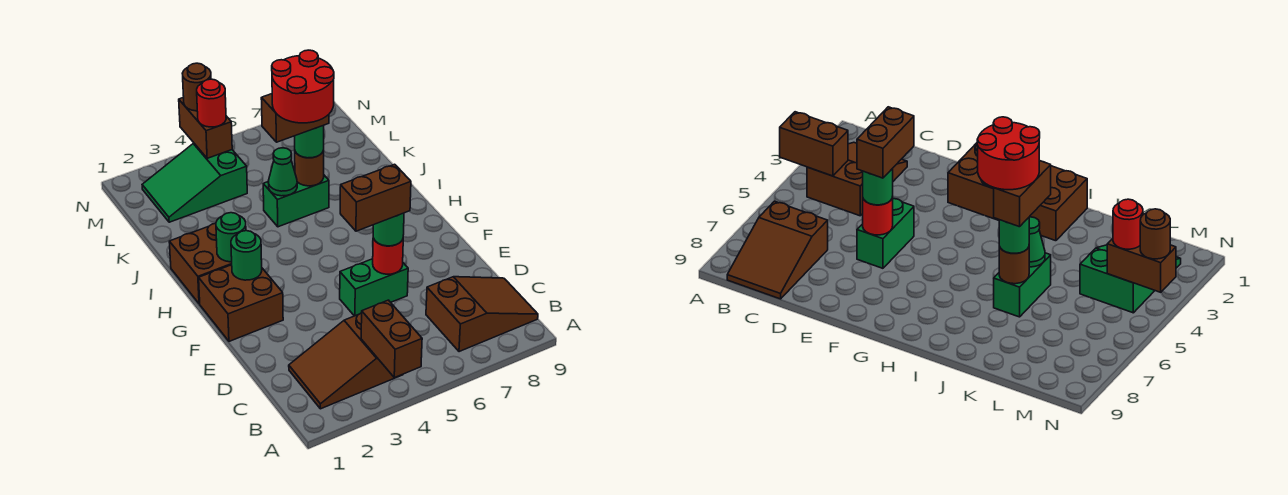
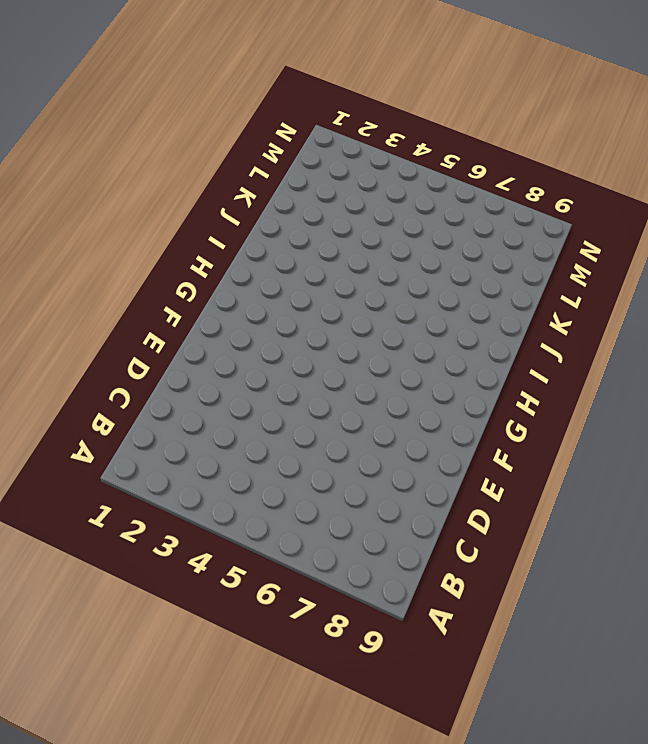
none -> brown 2x3 slope [289,313,403,409]
none -> brown 2x3 slope [426,277,538,352]
none -> green 1x2 brick [340,259,408,316]

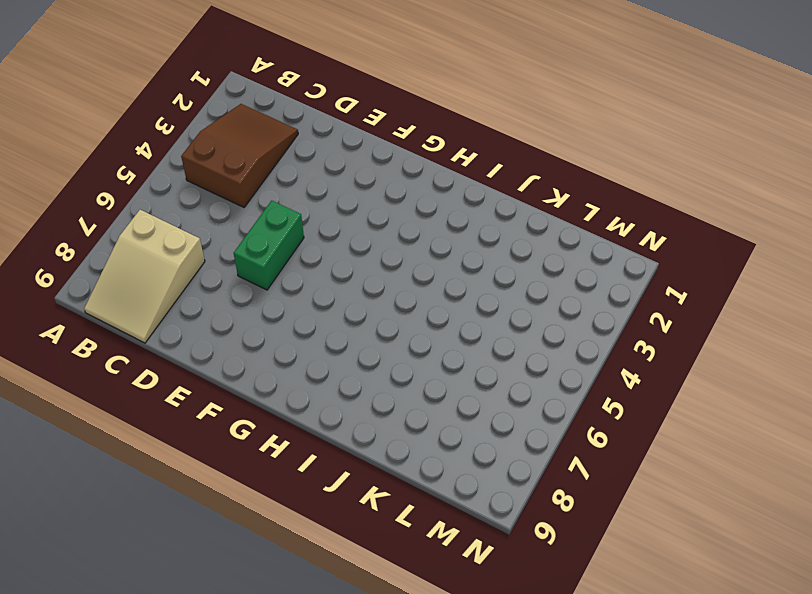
tan 2x3 slope [84,210,205,343] -> brown 2x3 slope [426,277,538,352]
none -> brown 2x2 brick [199,265,283,341]
none -> brown 2x2 brick [169,223,232,304]
none -> green 1x2 brick [263,175,329,227]

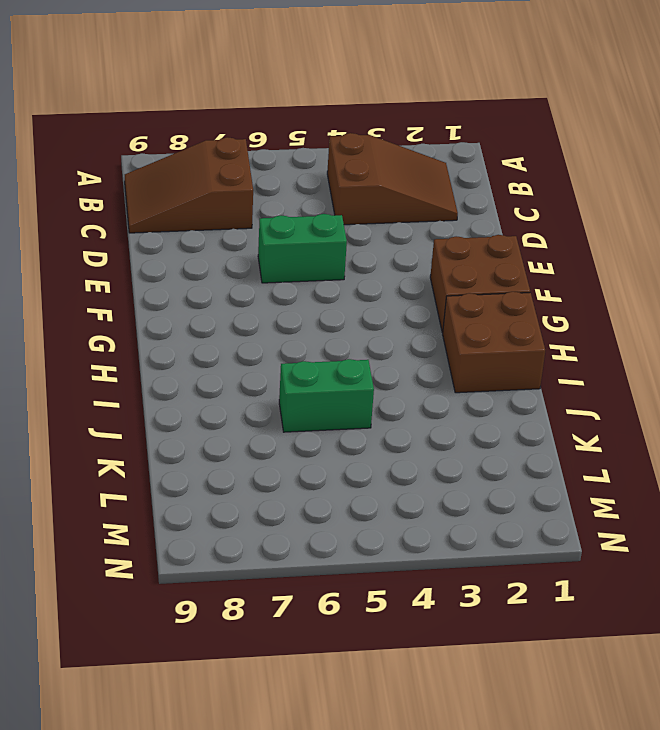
none -> green 2x3 slope [142,143,247,222]
none -> brown 1x2 brick [361,300,422,378]
none -> red 1x1 round brick [373,238,403,274]

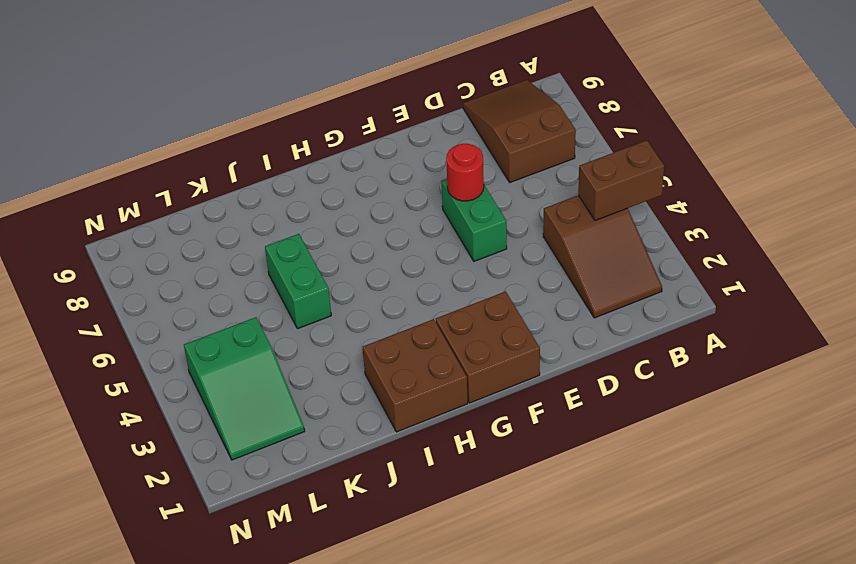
none -> green 1x1 round brick [231,231,262,280]
none -> green 1x1 round brick [216,213,246,262]
none -> green 1x1 cone [268,148,297,196]

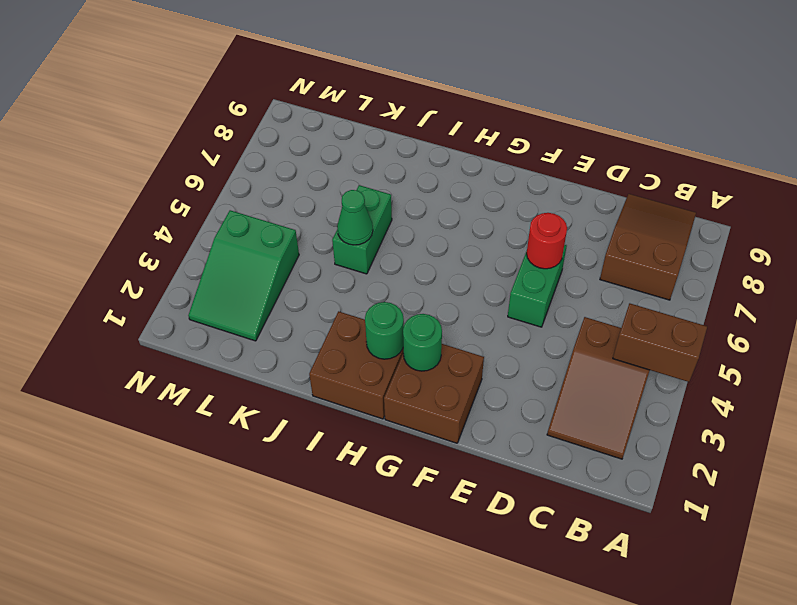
none -> brown 1x1 round brick [295,150,324,186]
none -> brown 1x2 brick [179,97,232,158]
none -> green 1x1 round brick [373,213,404,246]

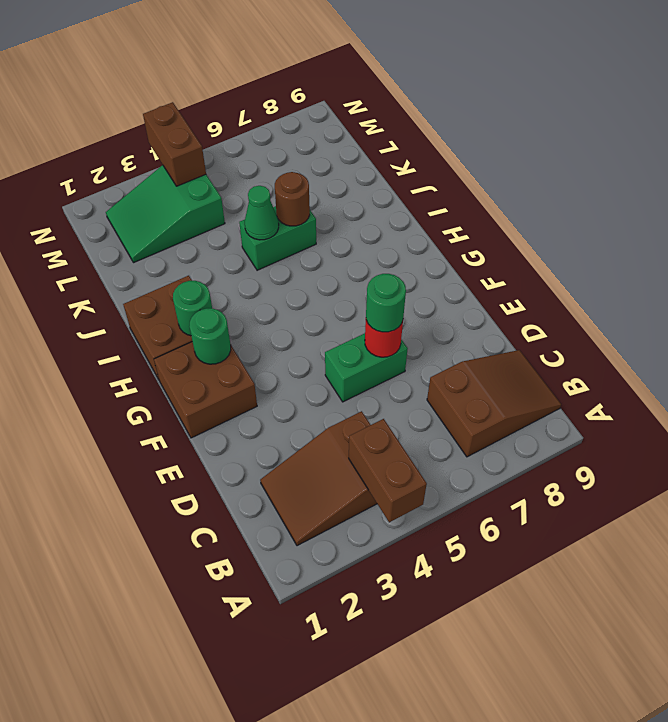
none -> green 1x1 round brick [295,125,324,158]
none -> red 1x1 round brick [197,79,226,127]
none -> brown 1x1 round brick [182,63,211,111]

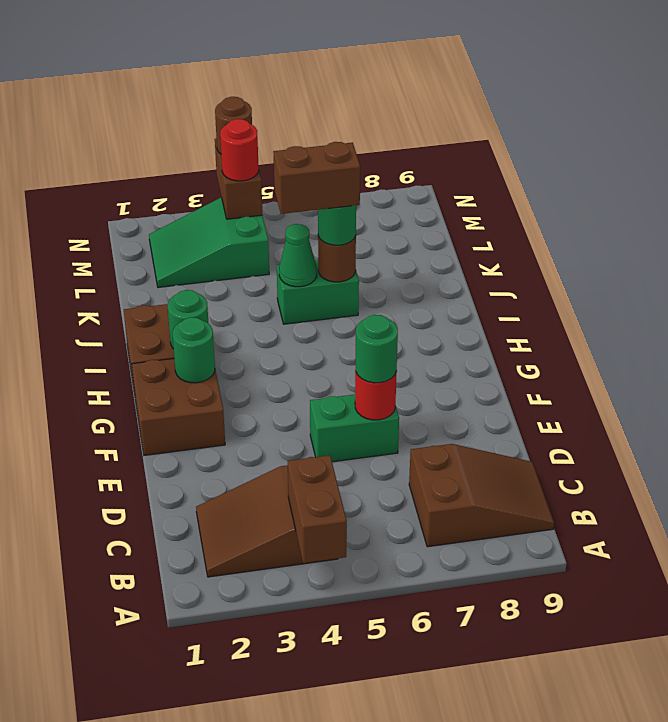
none -> brown 1x2 brick [340,164,411,231]
none -> red 2x2 round brick [272,50,334,123]

